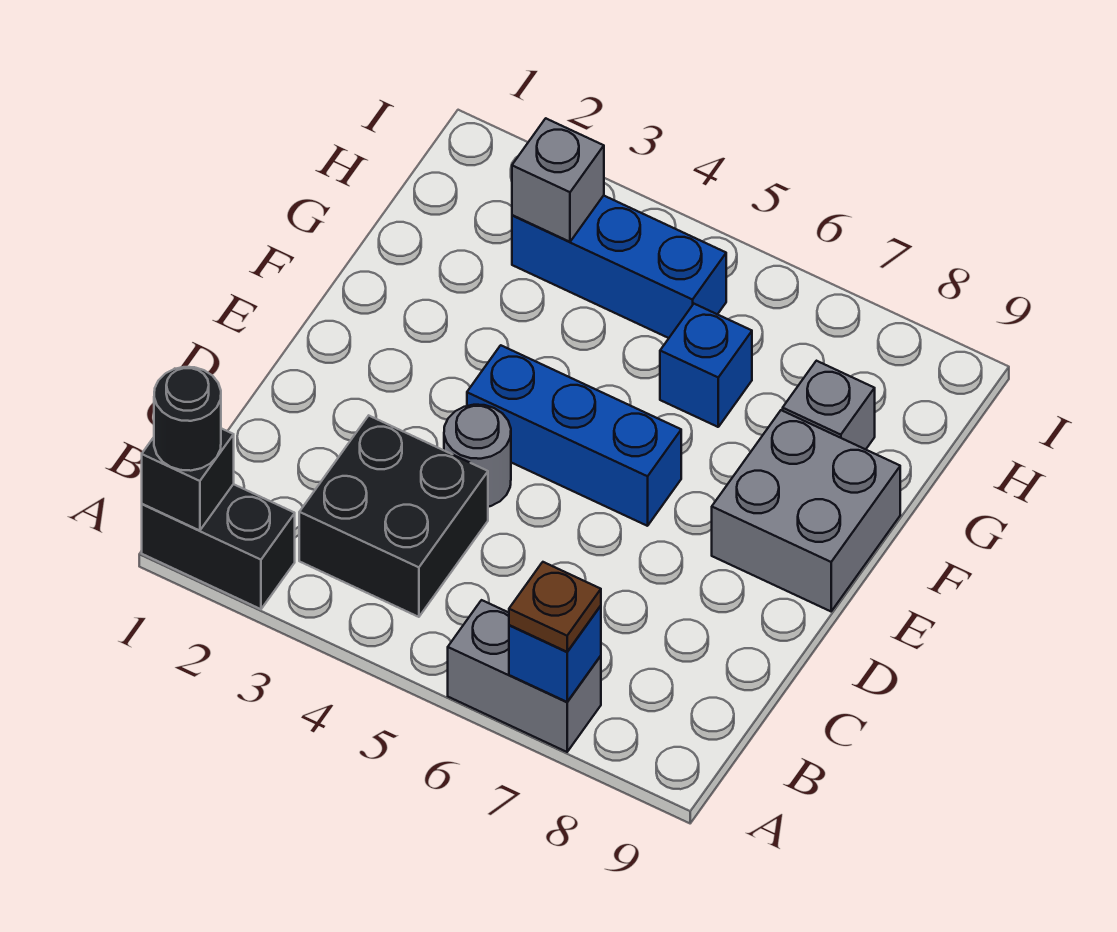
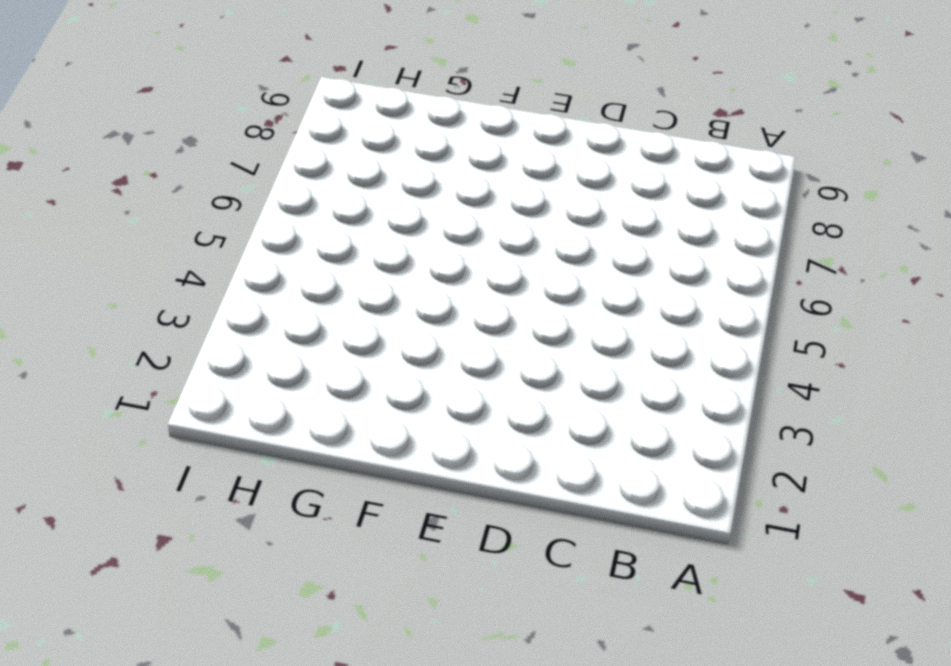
none -> black 1x2 brick [142,484,295,609]
none -> grey 1x2 brick [448,600,601,752]
none -> black 2x2 brick [299,416,488,617]

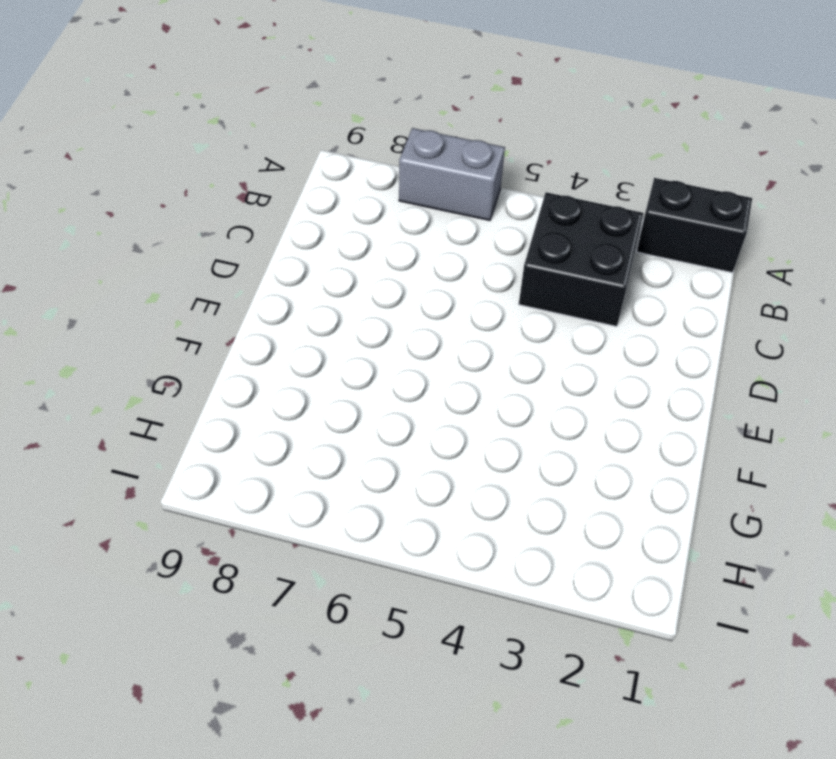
none -> grey 1x1 round brick [444,405,511,507]
none -> blue 1x3 brick [467,345,681,526]
none -> grey 2x2 brick [712,410,900,611]

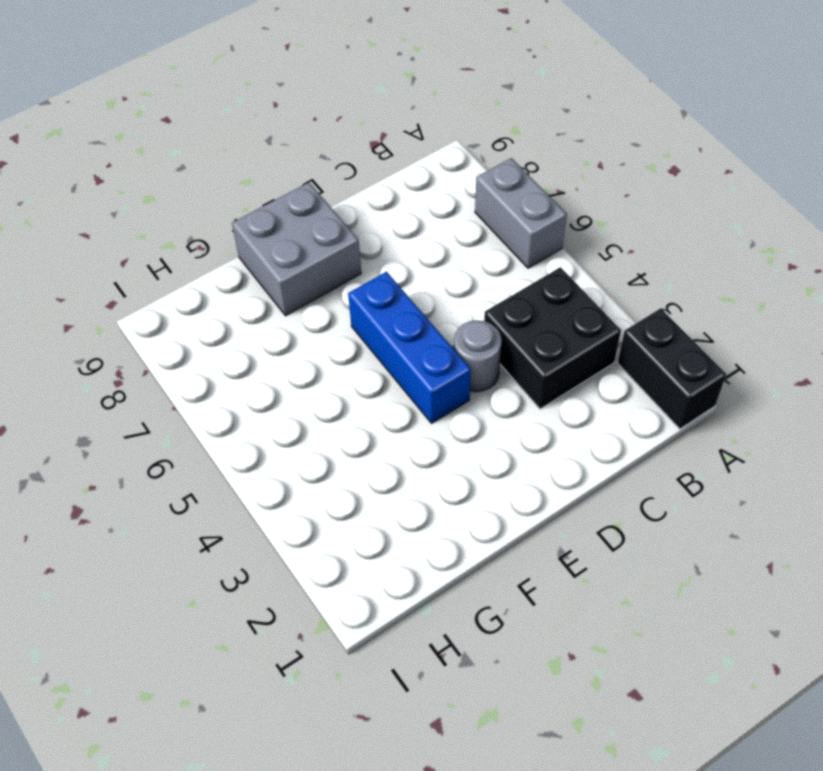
none -> blue 1x1 brick [660,304,752,427]
none -> grey 1x1 brick [783,361,875,449]
none -> blue 1x3 brick [512,196,726,338]

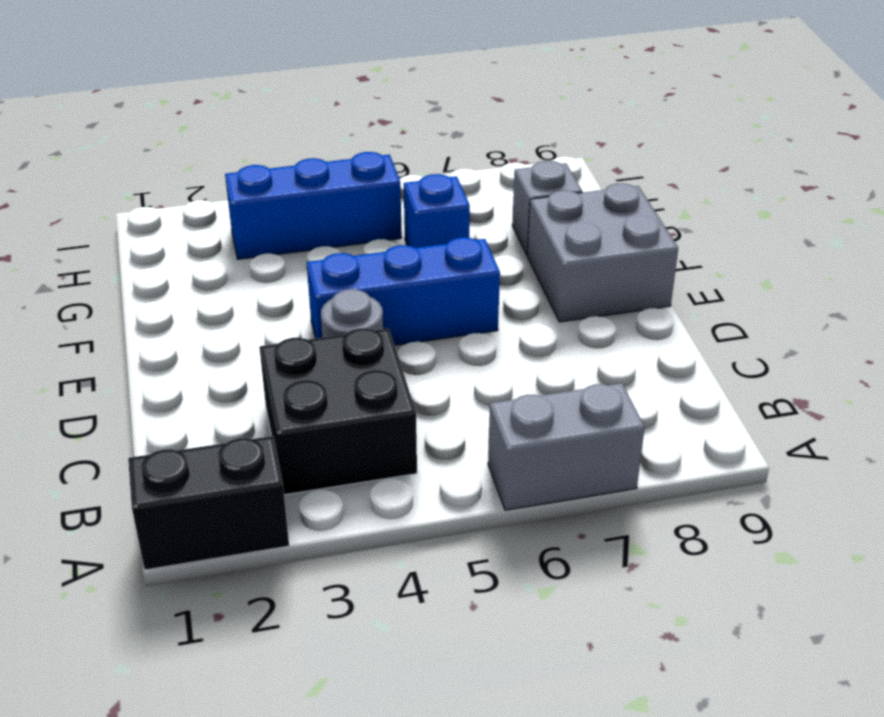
none -> black 1x1 brick [142,428,234,531]
none -> blue 1x1 brick [509,606,601,702]
none -> grey 1x1 brick [512,118,604,242]

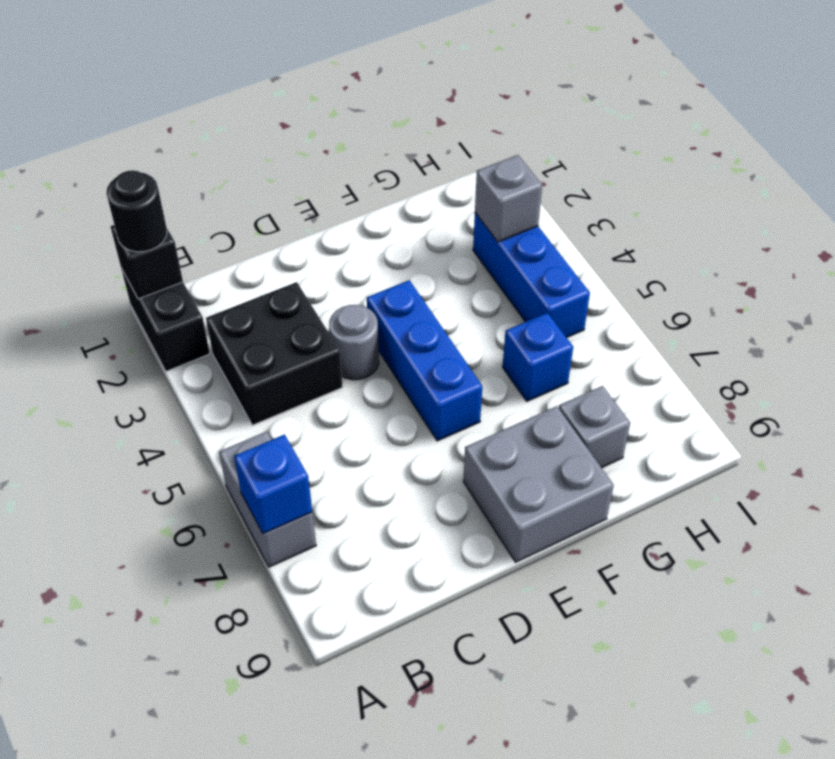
none -> brown 1x1 plate [509,562,601,652]

